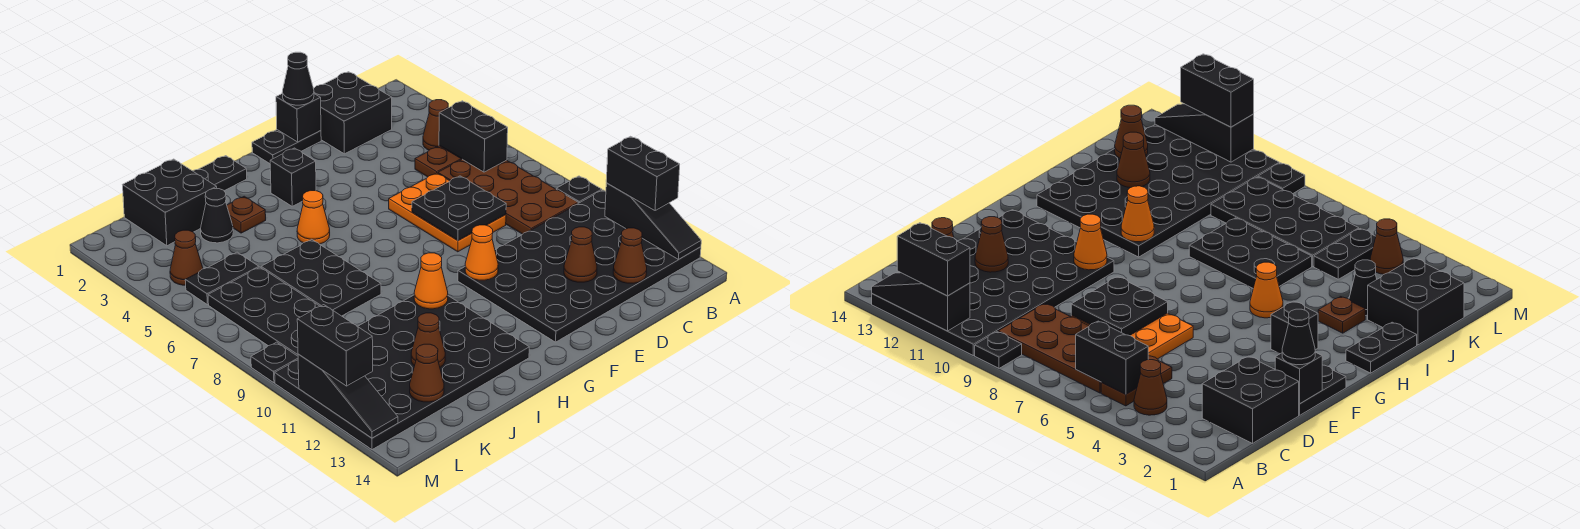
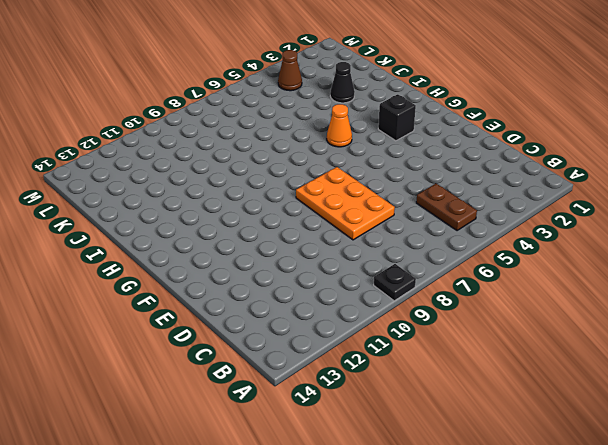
orange 2x3 plate [296,167,395,240] -> orange 2x3 plate turned to [389,173,506,252]
none -> black 4x6 plate [458,190,701,342]
none -> brown 1x1 cone [423,100,448,150]
none -> brown 2x4 plate [438,159,578,234]
none -> black 2x2 brick [314,72,392,154]

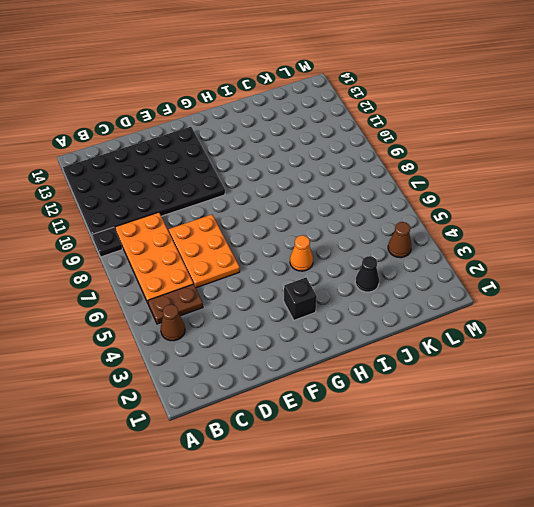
orange 2x4 plate [115,212,193,303] -> brown 2x4 plate [438,159,578,234]
none -> black 2x2 brick [314,72,392,154]
none -> black 1x2 plate [252,130,321,164]
none -> black 1x2 plate [193,156,247,191]
none -> black 4x6 plate [275,295,529,450]

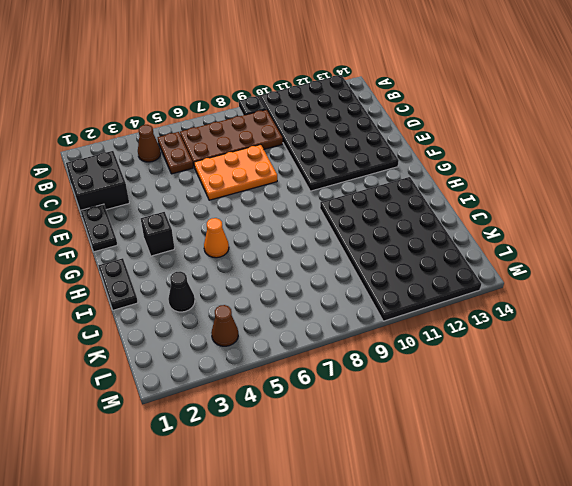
none -> brown 1x1 plate [227,196,266,233]
none -> black 2x3 plate [261,239,381,316]
none -> black 2x2 brick [123,159,217,246]
none -> black 1x2 plate [185,252,259,305]

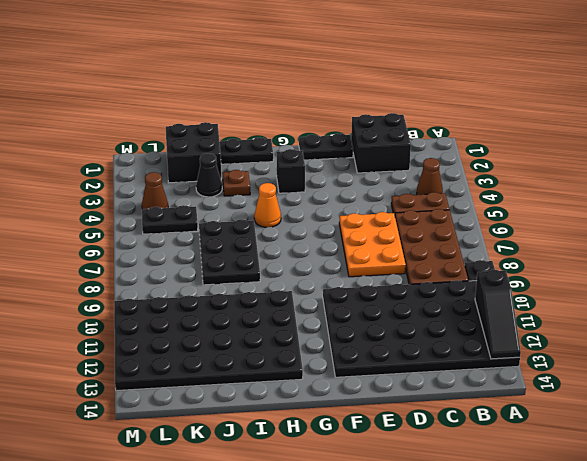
none -> black 2x4 plate [208,267,320,356]
none -> black 1x1 plate [251,342,298,383]
none -> black 1x2 brick [439,101,508,172]
none -> brown 1x1 cone [613,228,647,283]

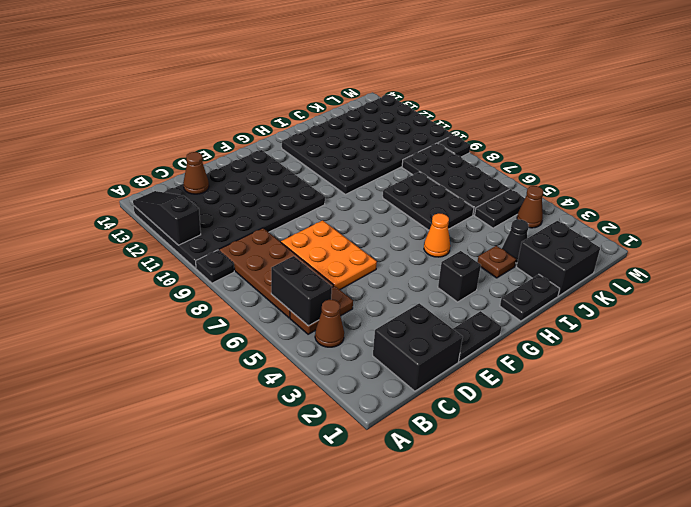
none -> black 2x2 plate [412,176,506,241]
none -> brown 1x1 cone [564,227,597,282]
none -> black 1x1 brick [276,94,321,142]
none -> orange 1x1 cone [465,225,498,280]

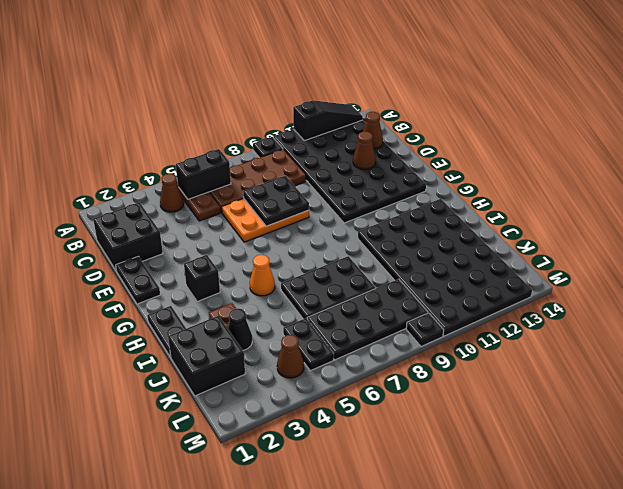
none -> black 1x1 brick [276,94,321,142]
none -> orange 1x1 cone [465,225,498,280]
none -> orange 1x1 cone [414,253,448,309]
none -> brown 1x1 cone [411,313,445,367]

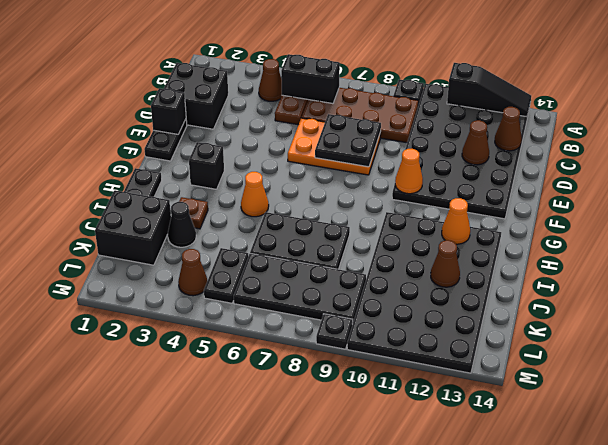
orange 1x1 cone [442,198,470,244] -> orange 1x1 cone moved to [414,253,448,309]
none -> brown 1x1 cone [410,344,444,402]
none -> black 1x3 slope [298,354,398,438]
none -> black 1x2 brick [606,136,680,211]
none -> black 1x1 cone [282,52,314,105]

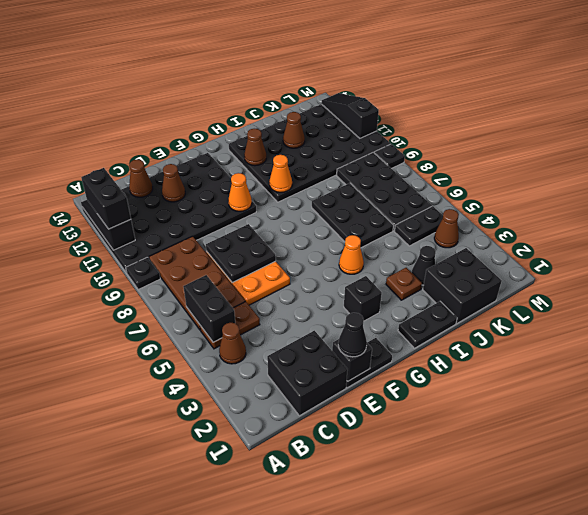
brown 1x1 cone [244,129,266,166] -> brown 1x1 cone moved to [410,344,444,402]
none -> black 1x2 brick [297,305,373,386]

